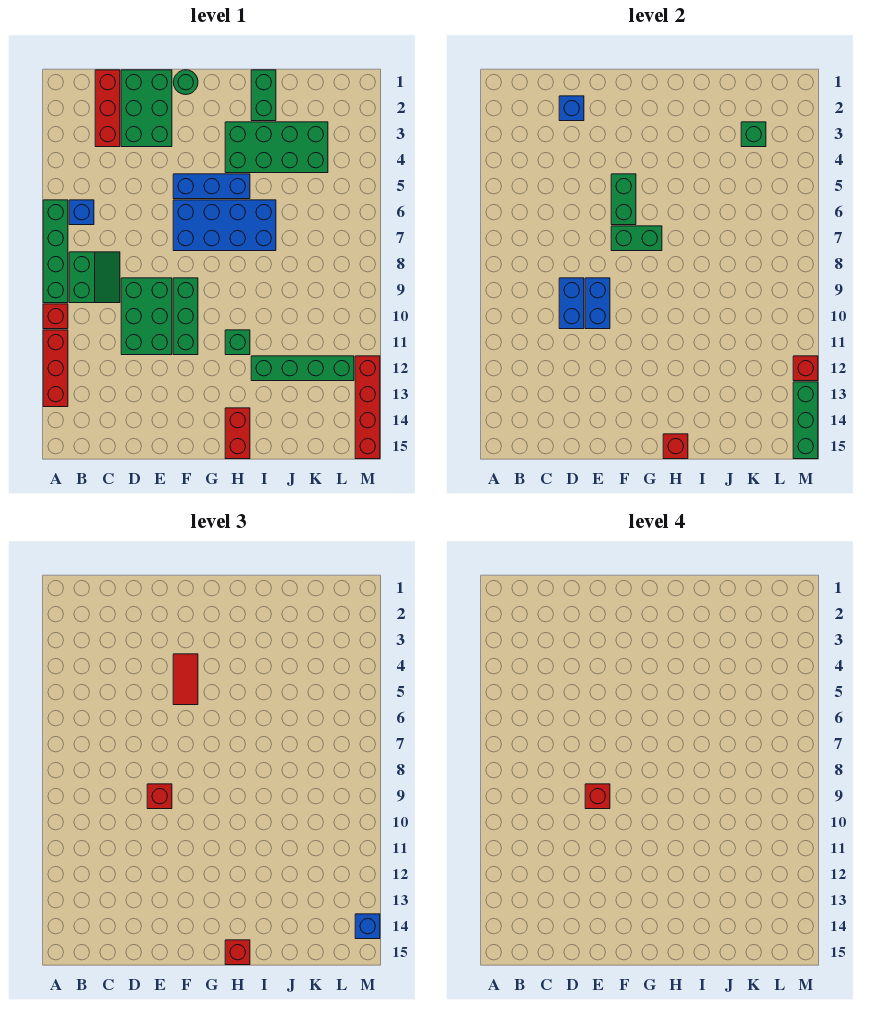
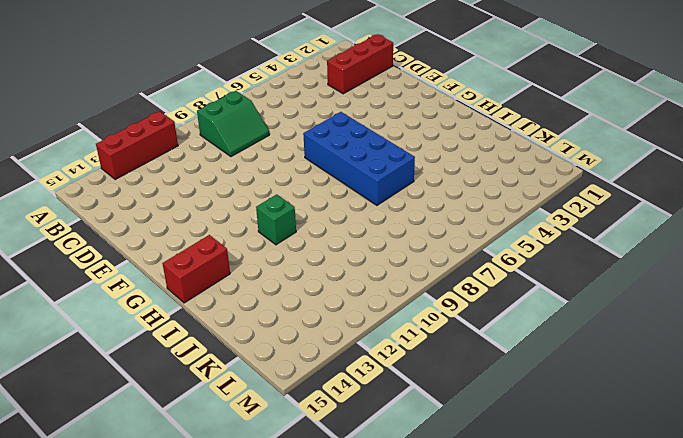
none -> green 1x4 brick [43,200,68,303]
none -> red 1x1 brick [43,304,68,329]
none -> blue 1x1 brick [69,200,94,225]
none -> green 2x3 brick [121,70,172,147]

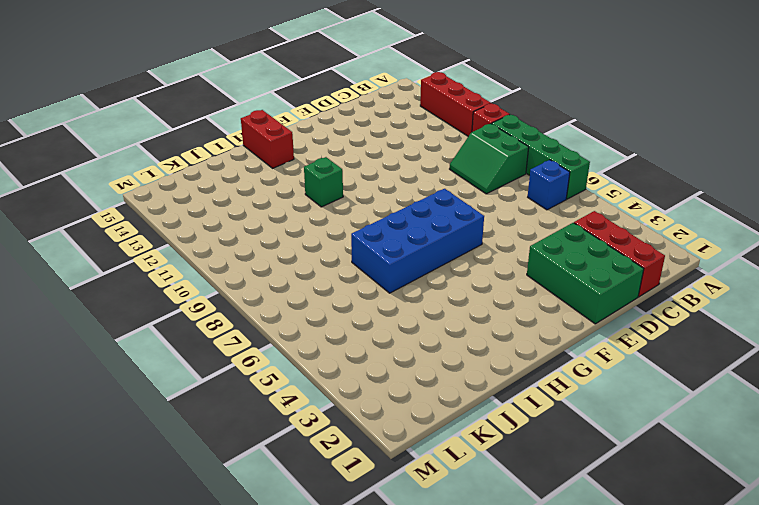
none -> green 2x3 brick [121,278,172,355]
none -> green 1x1 round brick [173,70,198,95]
none -> blue 1x3 brick [173,174,250,199]
none -> green 1x3 brick [173,278,198,355]

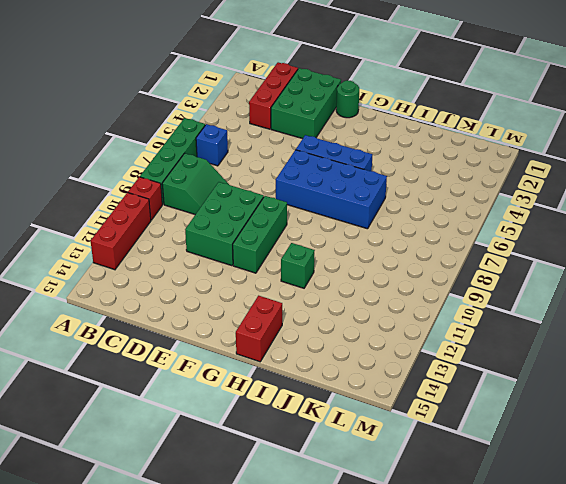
none -> green 2x4 brick [225,122,328,173]
none -> green 1x2 brick [251,70,276,121]
none -> green 1x4 brick [251,356,354,381]
none -> red 1x4 brick [355,356,380,459]

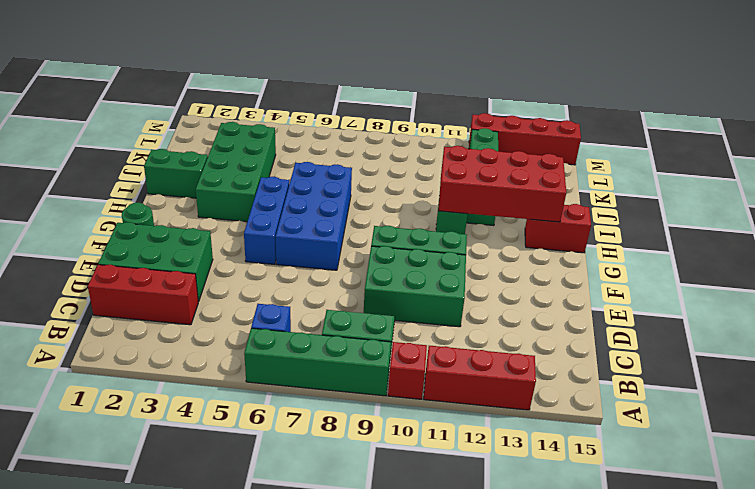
red 2x4 brick [438,146,566,222] -> none
none -> blue 1x1 brick [559,96,584,121]
none -> blue 1x2 brick [559,278,584,329]
none -> blue 1x2 brick [585,278,610,329]
none -> green 1x2 brick [611,174,636,225]

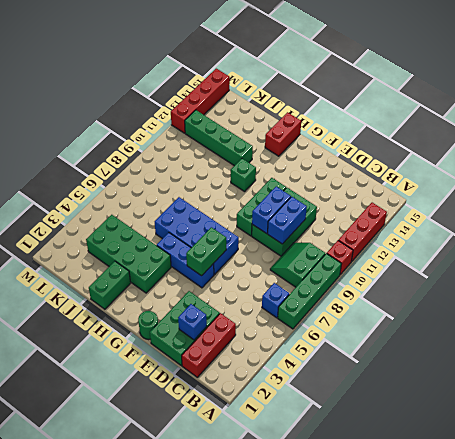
none -> green 1x2 brick [611,226,662,251]
none -> red 1x1 brick [663,434,688,459]
none -> green 1x1 brick [741,122,766,147]
none -> red 1x1 brick [793,356,818,381]

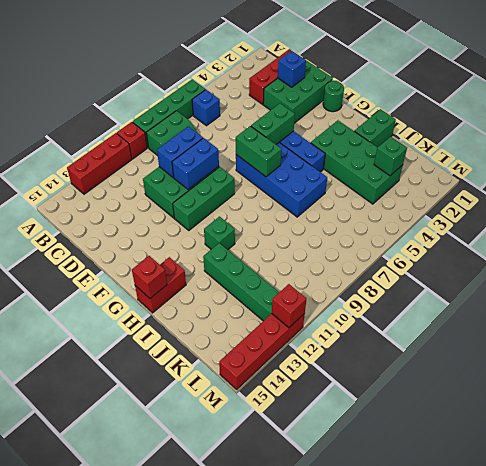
none -> green 1x3 brick [793,382,818,459]
none -> red 1x1 brick [147,784,172,809]
none -> red 1x2 tile [173,654,198,705]
none -> red 1x1 brick [225,940,250,965]

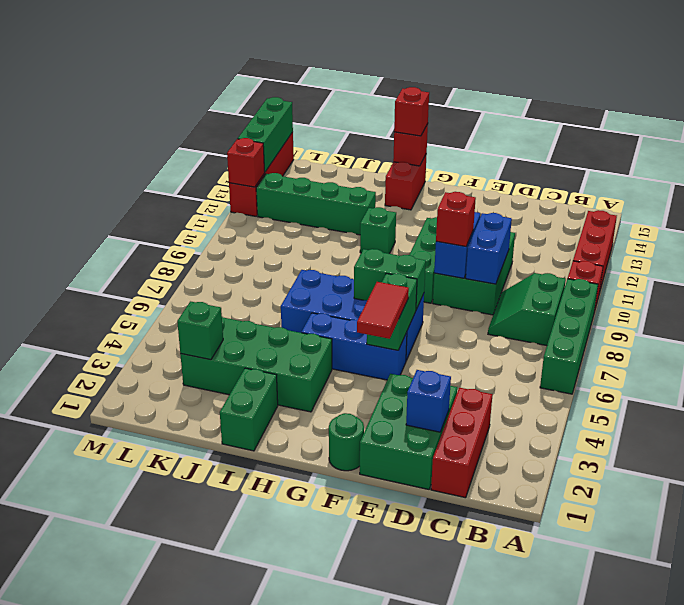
none -> blue 1x1 brick [69,200,94,225]
none -> blue 1x1 brick [355,914,380,939]
none -> red 1x1 brick [585,784,610,809]

